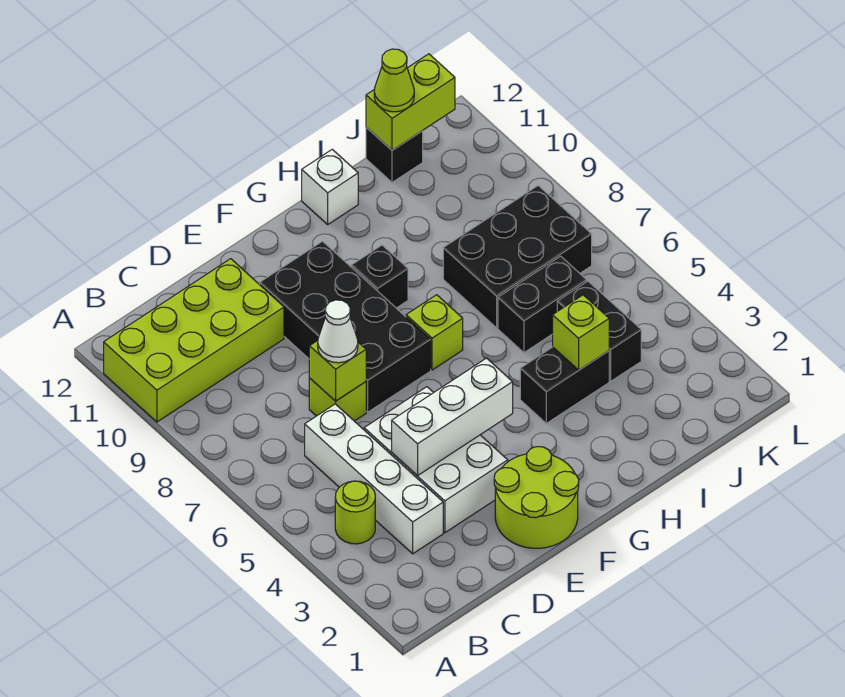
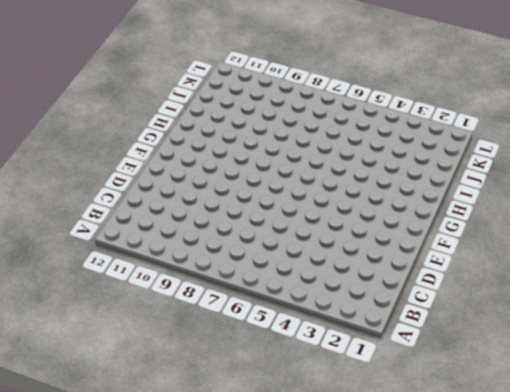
none -> lime 2x4 brick [104,259,284,422]
none -> lime 1x1 round brick [335,481,375,544]
none -> white 1x4 brick [305,404,443,554]

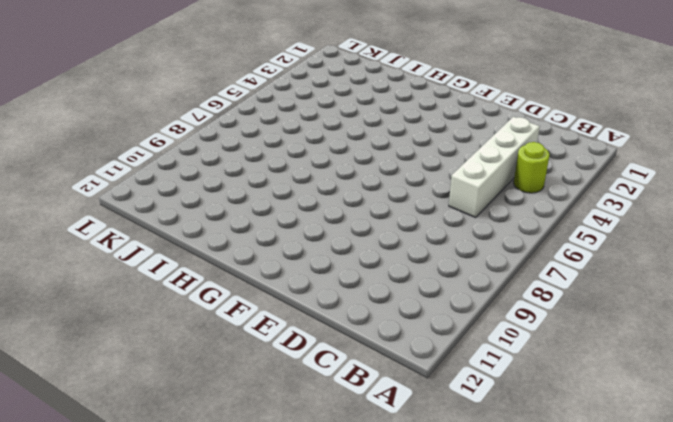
none -> lime 2x4 brick [104,259,284,422]
none -> white 2x3 brick [364,387,508,533]
none -> lime 1x1 brick [309,378,366,421]

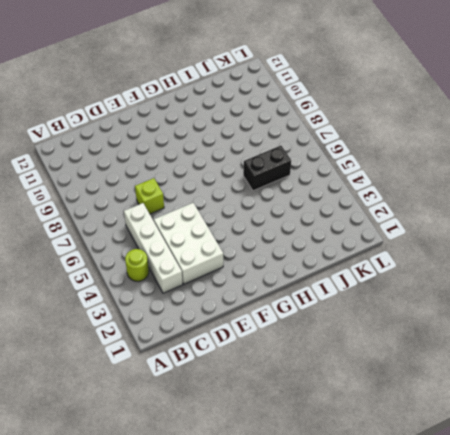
none -> lime 2x4 brick [104,259,284,422]
none -> lime 2x2 round brick [494,447,579,548]
none -> black 2x4 brick [260,241,431,412]

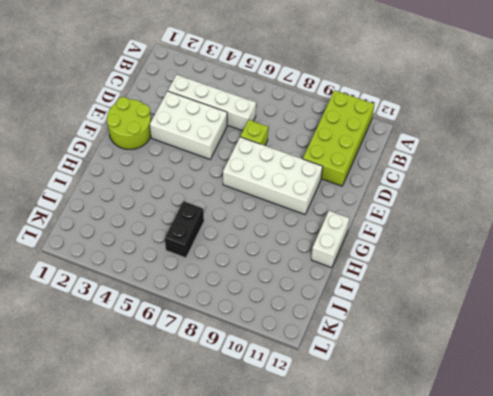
white 2x4 brick [223,137,323,215] -> black 2x4 brick [260,241,431,412]
white 1x2 brick [311,211,349,268] -> white 1x1 brick [302,149,358,224]
none -> lime 1x1 round brick [335,481,375,544]
none -> lime 1x1 brick [406,295,463,370]
none -> black 1x1 brick [351,245,408,308]

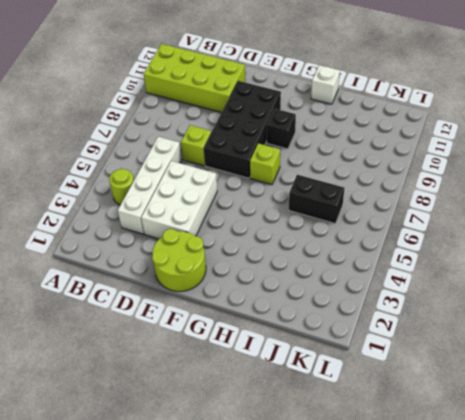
none -> black 1x2 brick [520,347,609,423]
none -> black 2x3 brick [443,186,592,328]
none -> black 1x2 brick [557,281,641,381]

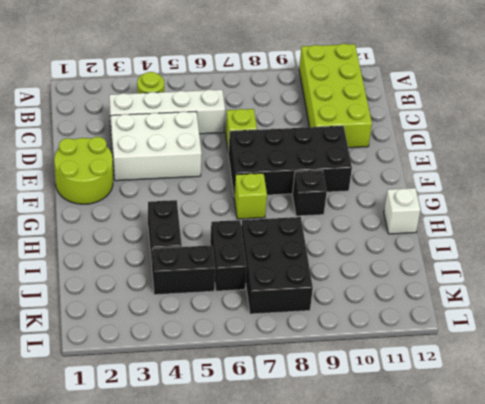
none -> black 1x1 brick [366,127,423,182]
none -> white 1x3 brick [392,358,513,476]
none -> lime 1x1 brick [309,340,366,401]

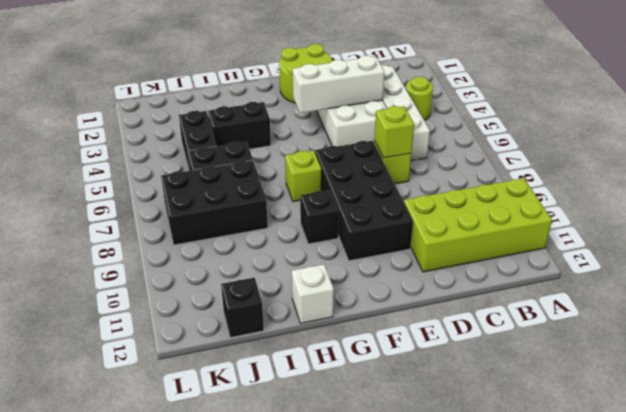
none -> lime 1x1 brick [553,295,609,370]
none -> lime 1x2 brick [366,54,455,150]
none -> white 1x1 cone [318,300,358,363]

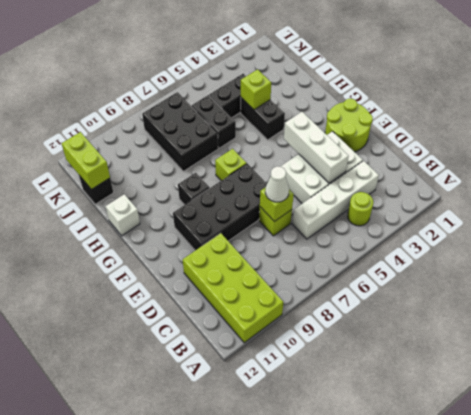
none -> lime 1x1 cone [374,49,414,112]

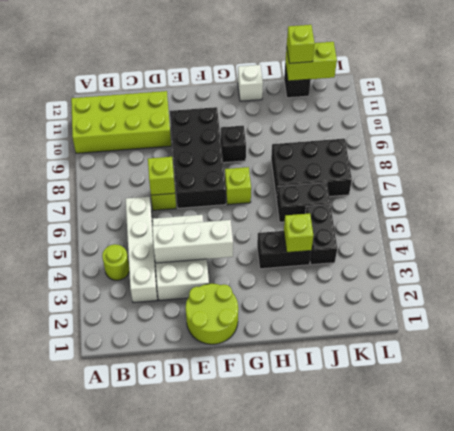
lime 1x1 brick [287,25,315,63] -> lime 1x1 cone [374,49,414,112]
none -> white 1x1 cone [318,300,358,363]

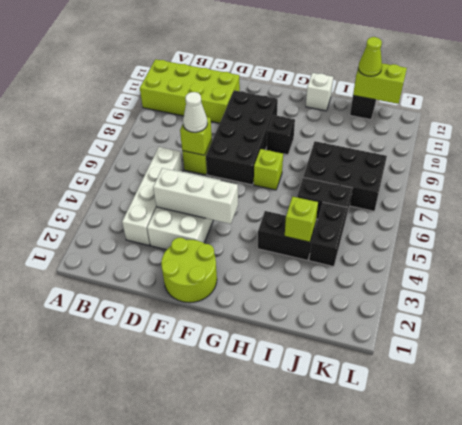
none -> lime 1x1 round brick [335,481,375,544]

